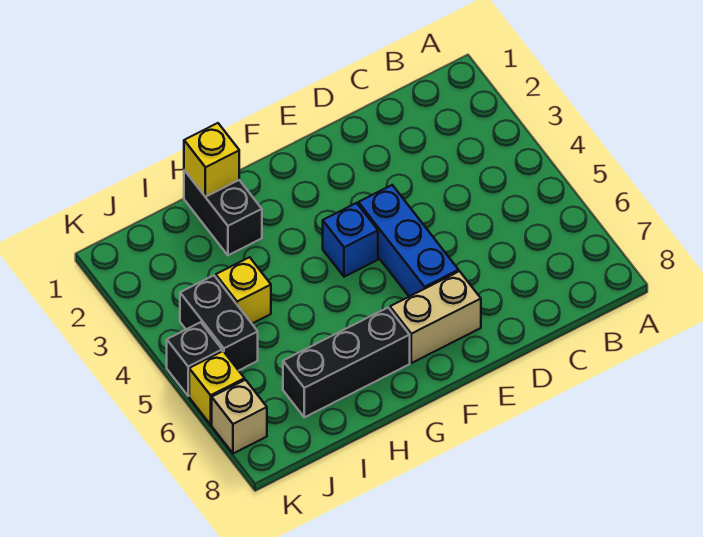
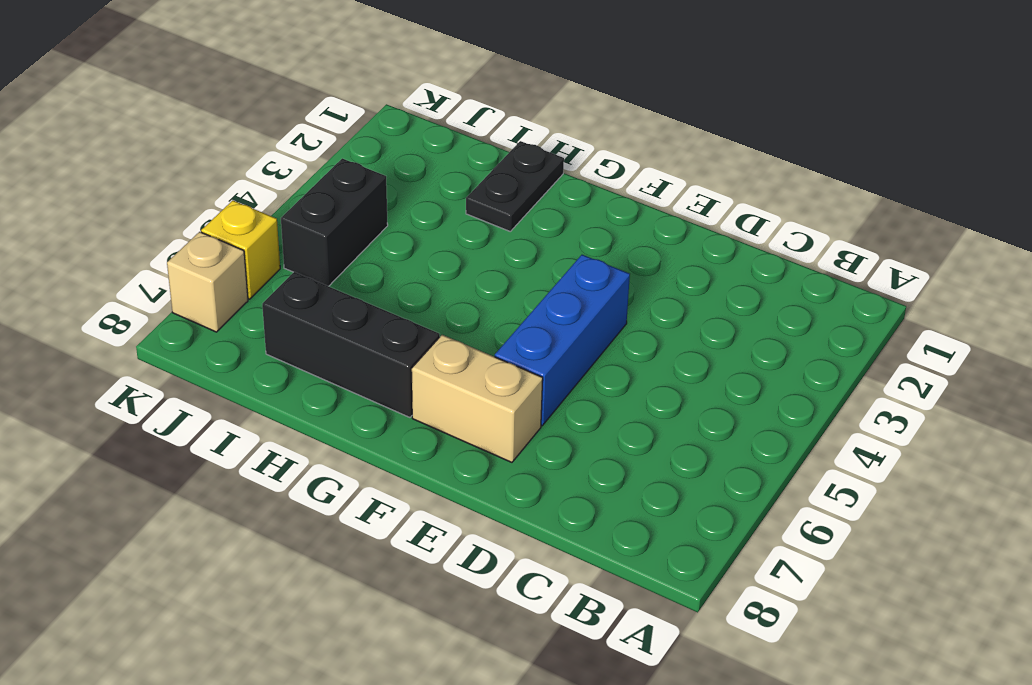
black 1x2 plate [466,141,564,231] -> black 1x2 brick [184,170,262,255]
none -> blue 1x1 brick [323,203,378,277]
none -> yellow 1x1 brick [216,257,271,323]

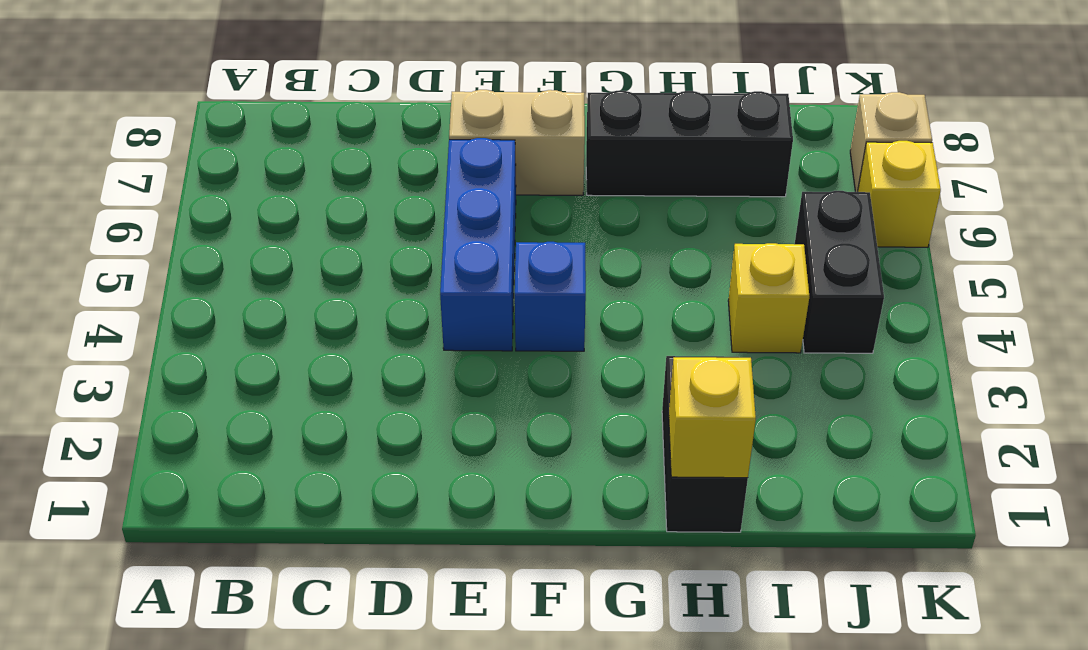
none -> black 1x1 brick [167,322,222,396]

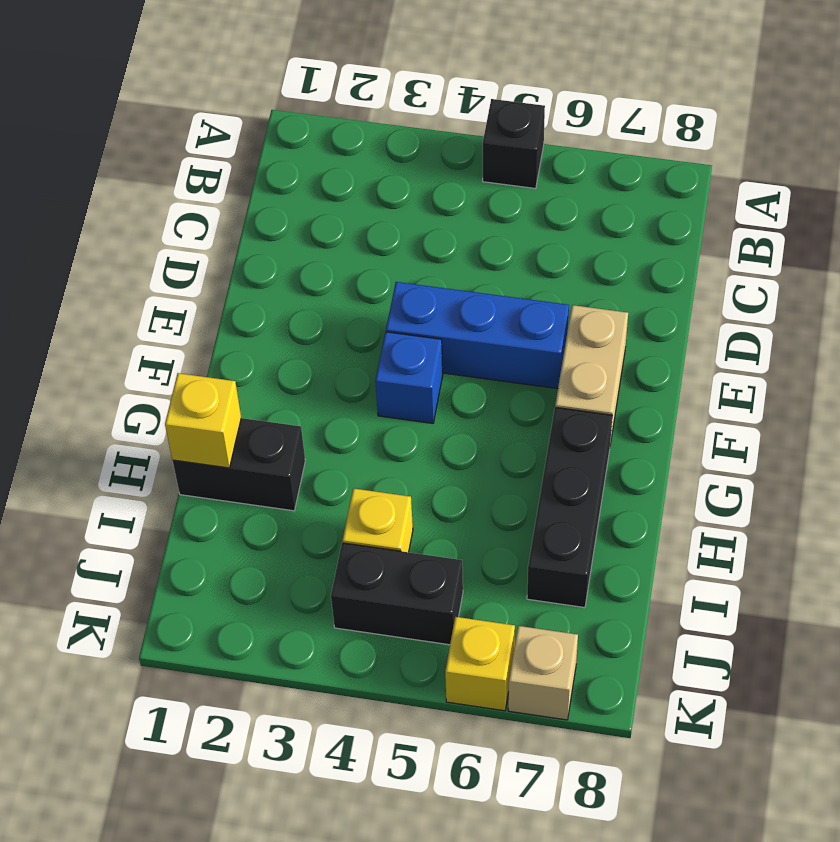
black 1x1 brick [483,99,545,189] -> black 1x1 brick moved to [167,322,222,396]

